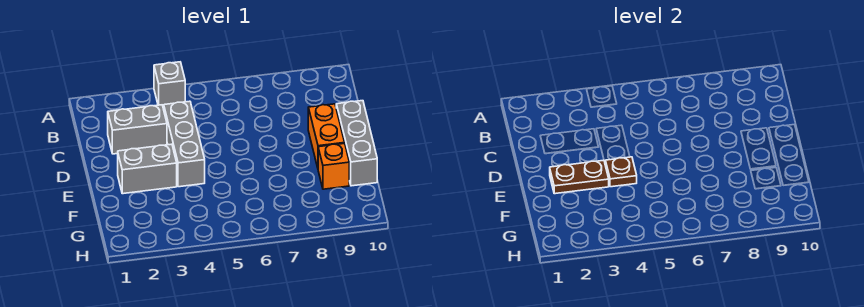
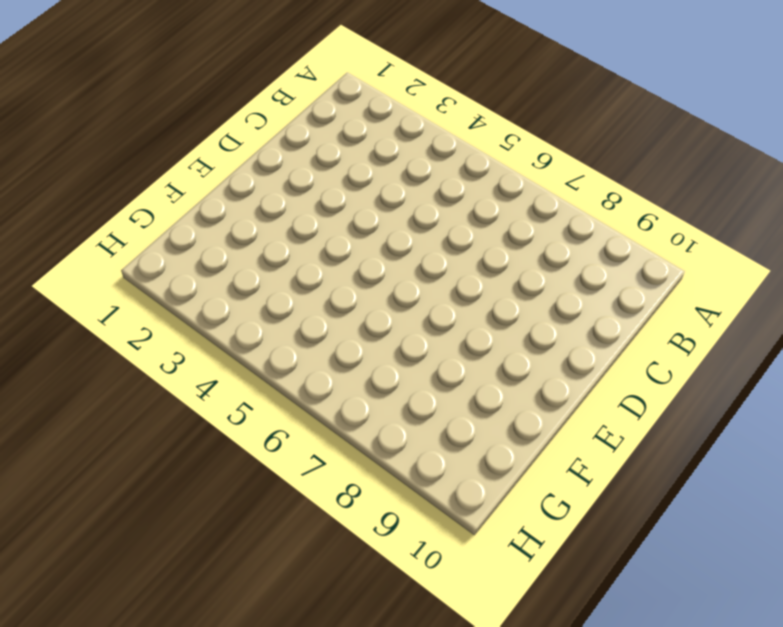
none -> grey 1x1 brick [154,62,185,107]
none -> grey 1x2 brick [108,105,167,154]

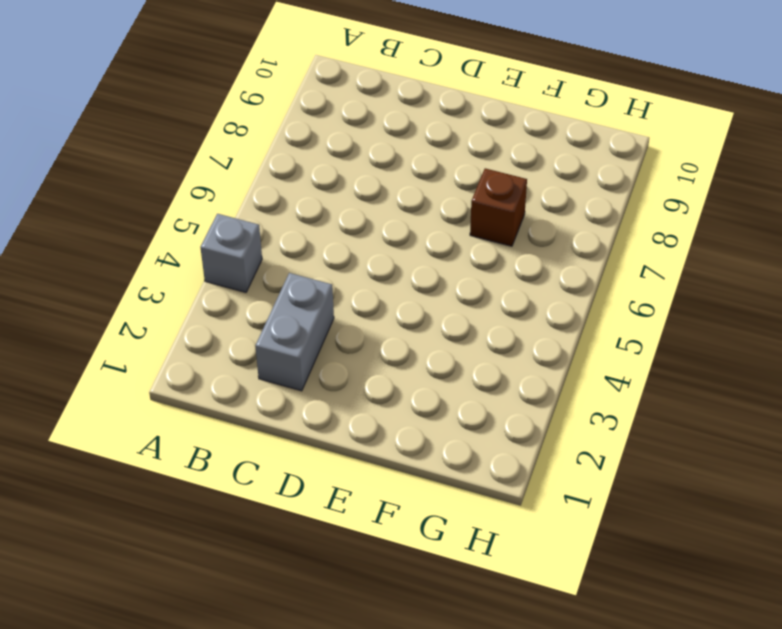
brown 1x1 brick [470,168,527,246] -> none
none -> grey 1x3 brick [164,101,205,187]
none -> orange 1x2 brick [308,104,345,168]

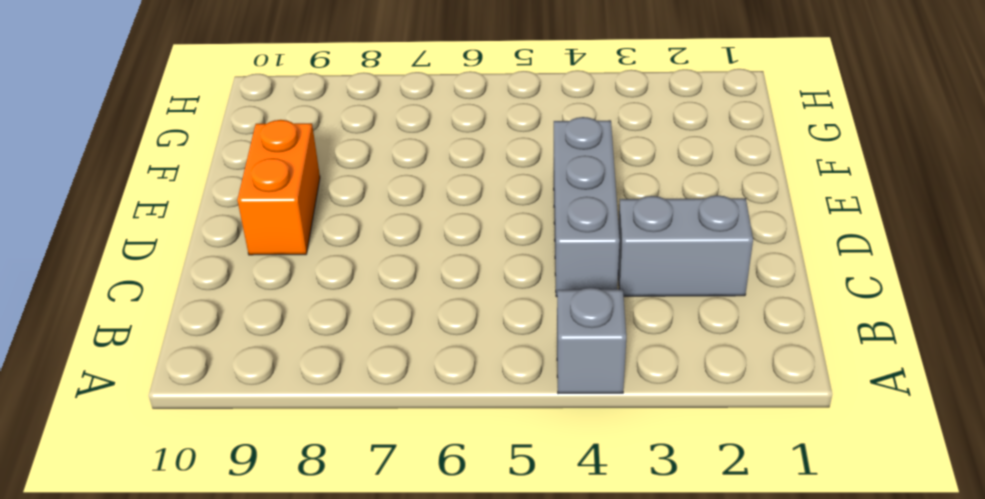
none -> grey 1x3 brick [336,101,377,186]
none -> grey 1x2 brick [118,144,177,194]

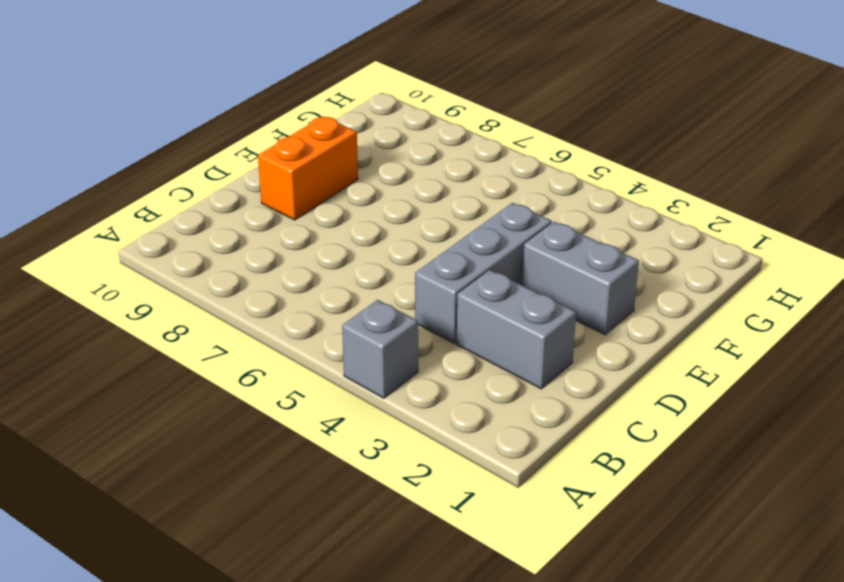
none -> grey 1x3 brick [336,101,377,186]
none -> orange 1x1 brick [318,143,349,189]

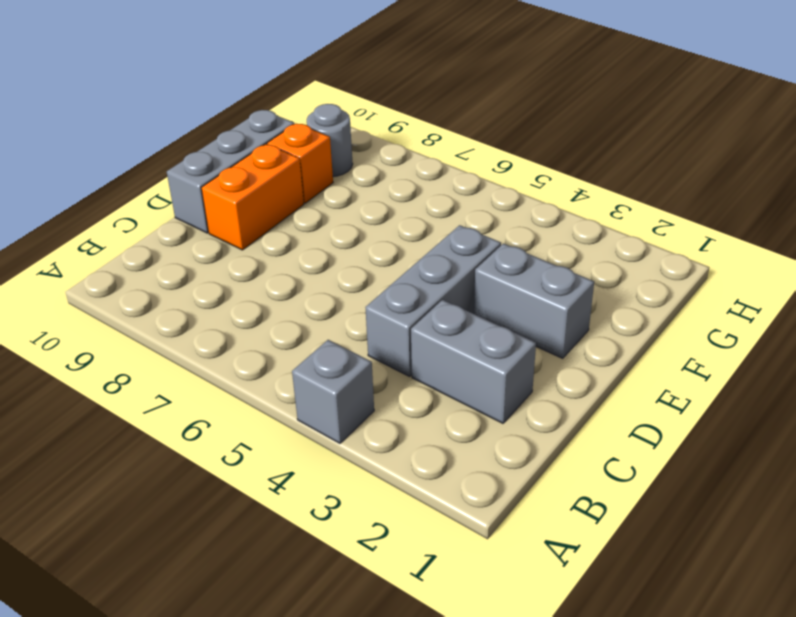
grey 1x1 round brick [307,104,353,177] -> none
none -> brown 1x2 plate [550,160,609,194]
none -> brown 1x1 plate [605,157,637,187]

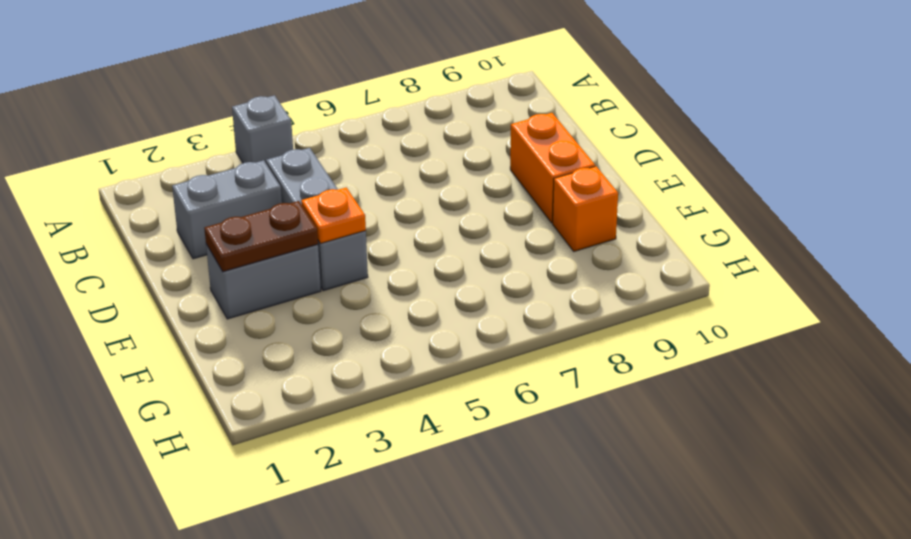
orange 1x1 plate [301,187,366,244] -> brown 1x1 plate [605,157,637,187]
none -> grey 1x3 brick [336,101,377,186]

